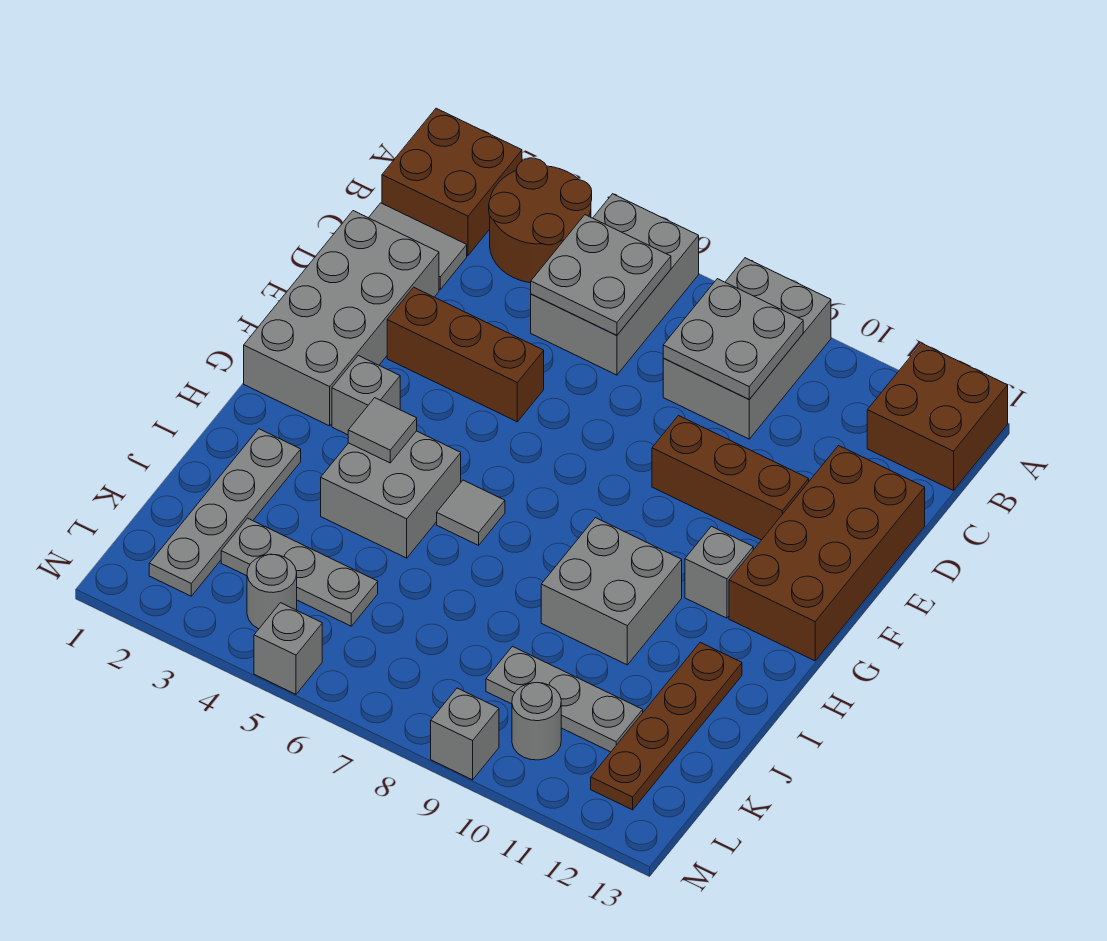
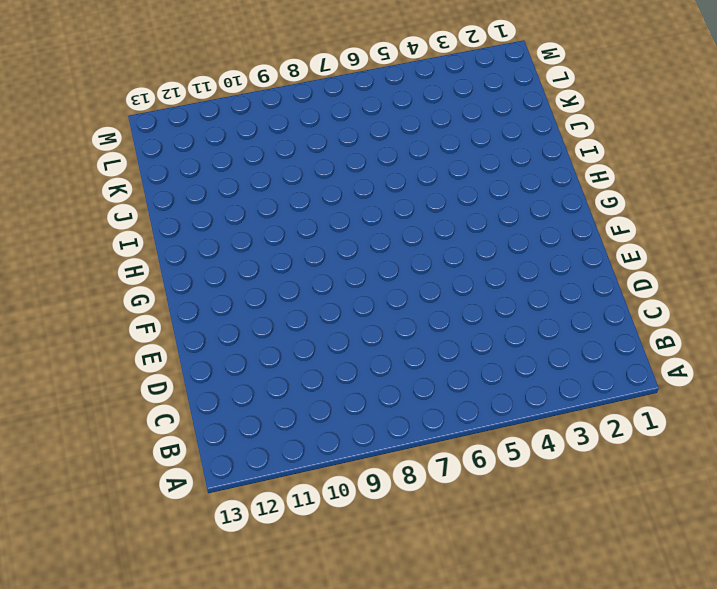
none -> brown 2x2 brick [382,108,522,255]
none -> brown 2x2 round brick [489,158,592,283]
none -> grey 2x3 brick [531,194,699,375]

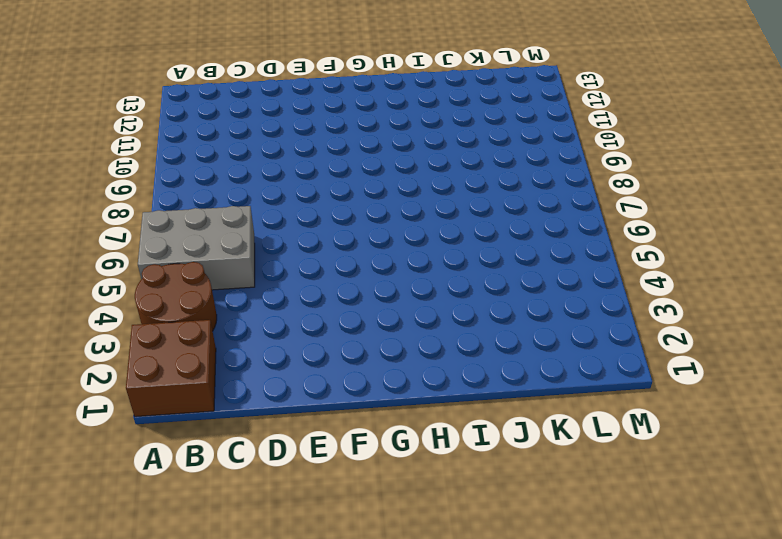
none -> grey 2x3 brick [663,258,831,439]
none -> brown 2x2 brick [867,343,1008,490]
none -> grey 1x2 tile [369,203,467,289]

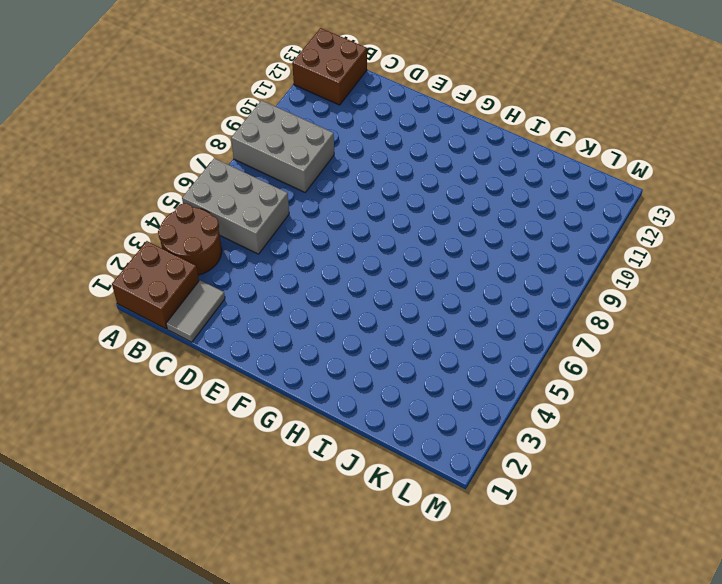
none -> grey 2x4 brick [244,211,439,426]
none -> brown 2x4 brick [729,446,925,661]
none -> brown 1x3 brick [387,287,544,422]

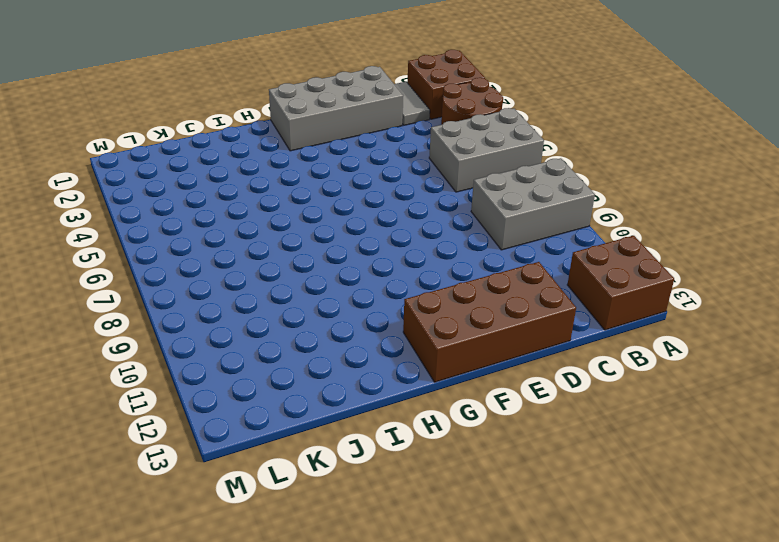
none -> brown 1x3 brick [387,287,544,422]
none -> brown 1x3 brick [652,416,809,540]
none -> grey 1x1 brick [332,355,400,435]

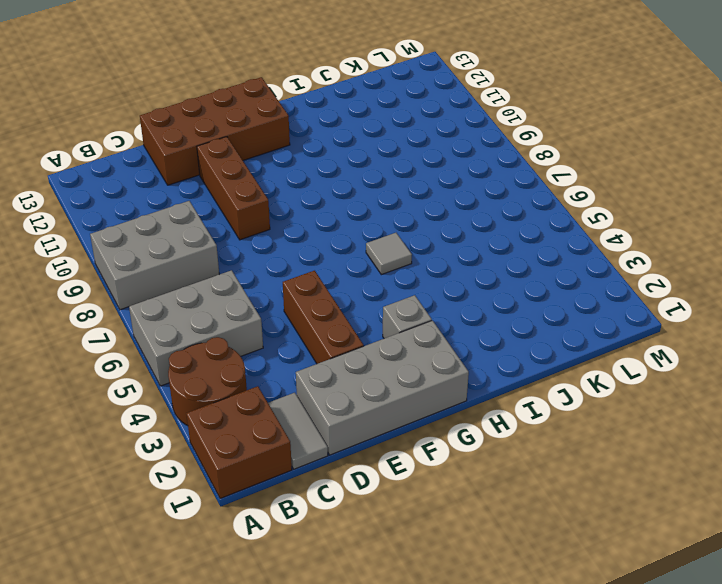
none -> brown 2x2 brick [867,343,1008,490]
none -> grey 1x1 brick [685,526,753,618]
none -> grey 2x2 brick [321,431,461,558]

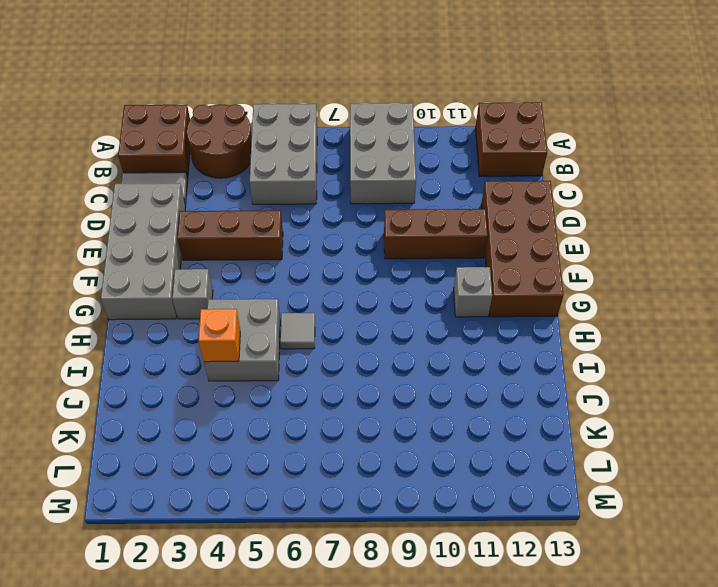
orange 1x1 brick [199,309,240,362] -> none
none -> grey 2x2 brick [541,518,682,665]
none -> grey 1x4 plate [149,429,301,596]
none -> brown 1x4 plate [591,642,742,810]

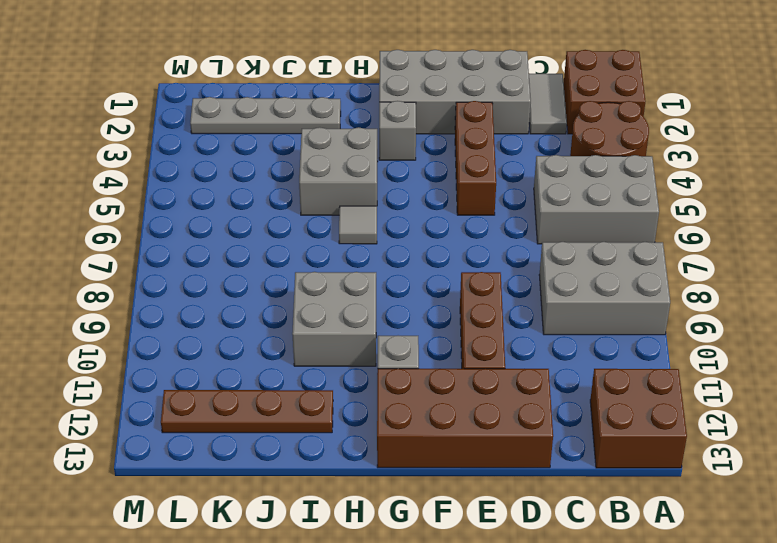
none -> grey 1x3 plate [221,518,378,626]
none -> grey 1x3 plate [486,646,643,752]
none -> grey 1x1 round brick [247,554,297,629]

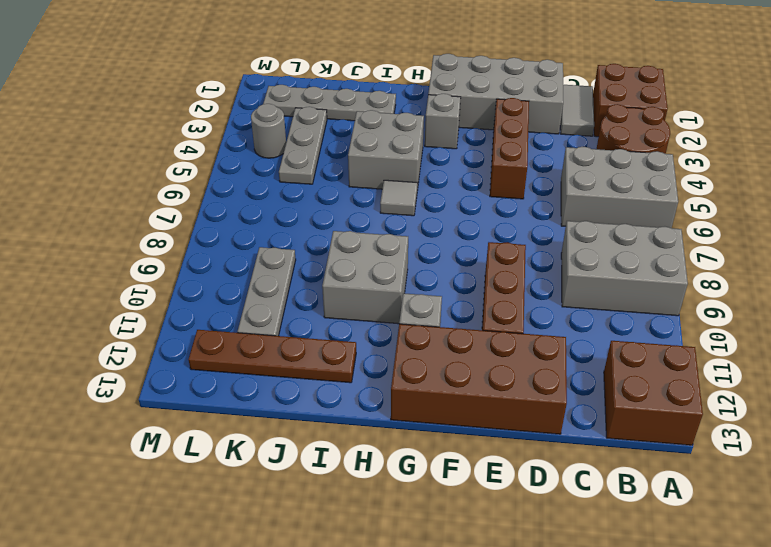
none -> grey 1x1 round brick [512,683,561,760]
none -> grey 1x1 brick [254,603,322,694]
none -> grey 1x1 brick [431,688,499,780]

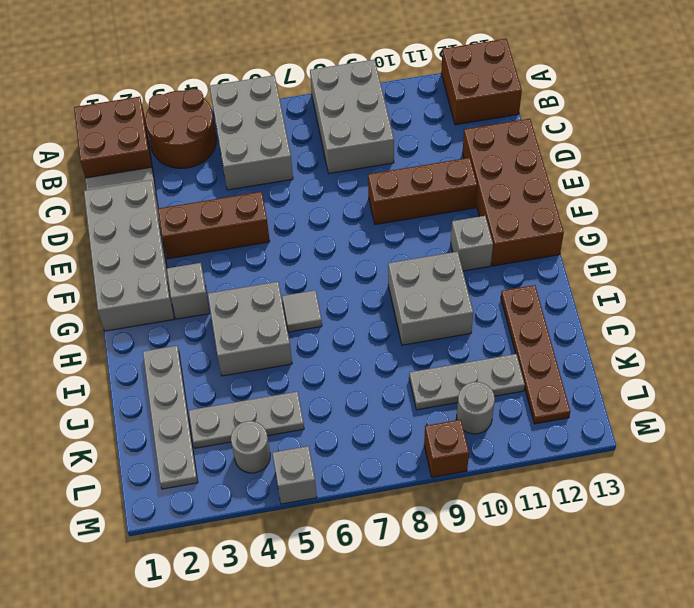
brown 1x1 brick [424,420,469,477] -> grey 1x1 brick [431,688,499,780]
none -> grey 2x2 plate [531,215,671,335]
none -> grey 2x2 plate [663,279,803,399]
none -> grey 1x1 tile [348,398,417,463]

